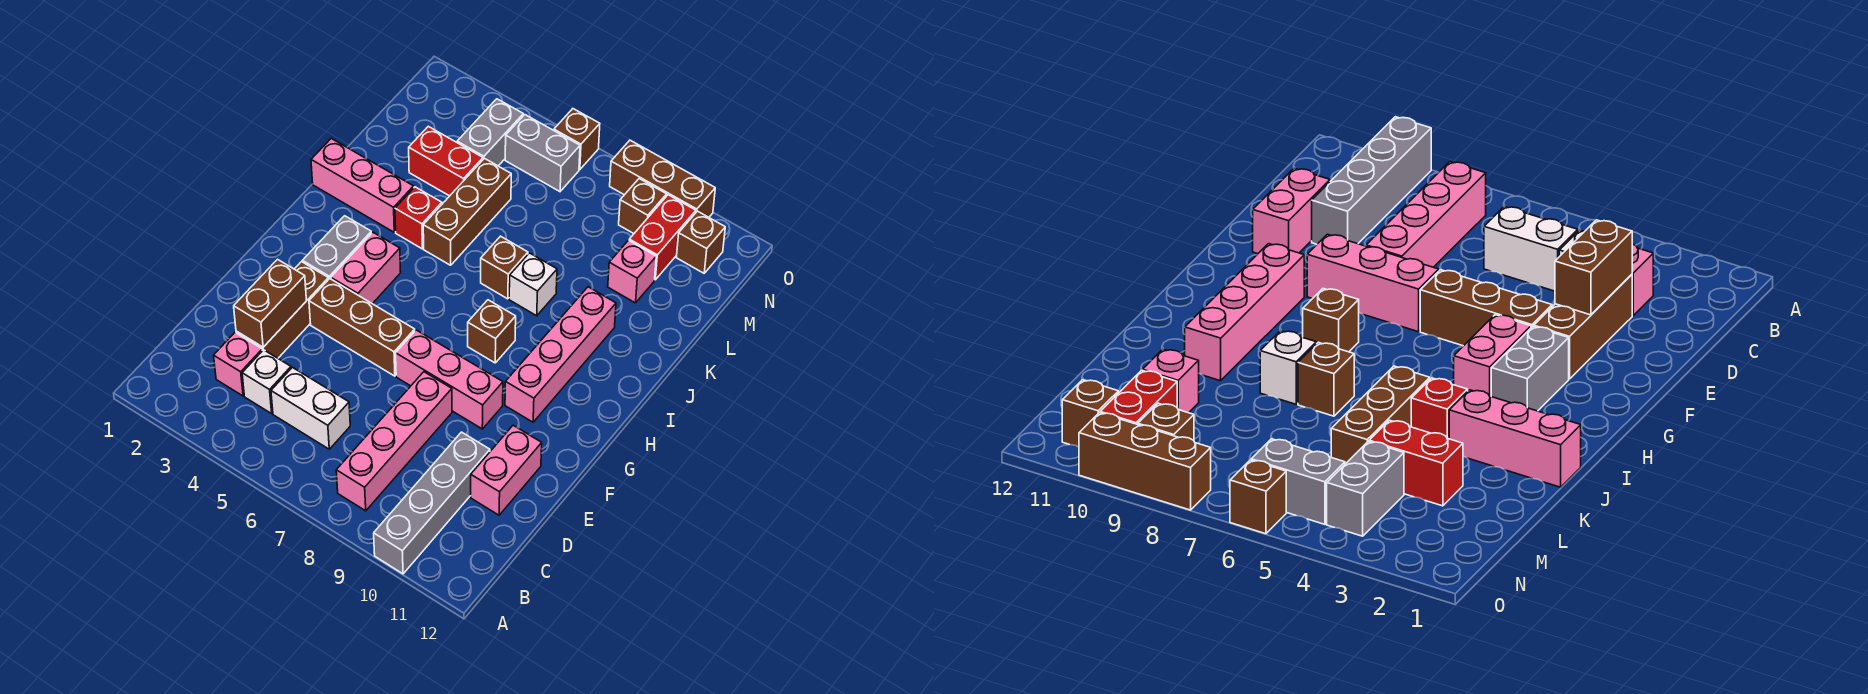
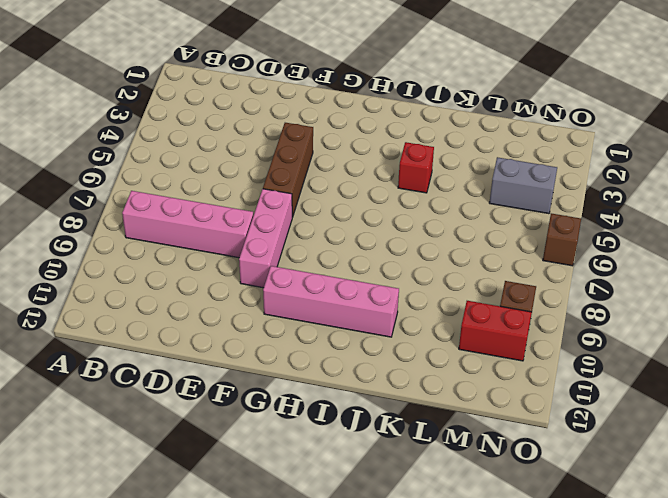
none -> grey 1x4 brick [374,432,490,574]
none -> pink 1x1 brick [214,333,262,396]
none -> white 1x1 brick [242,350,291,414]

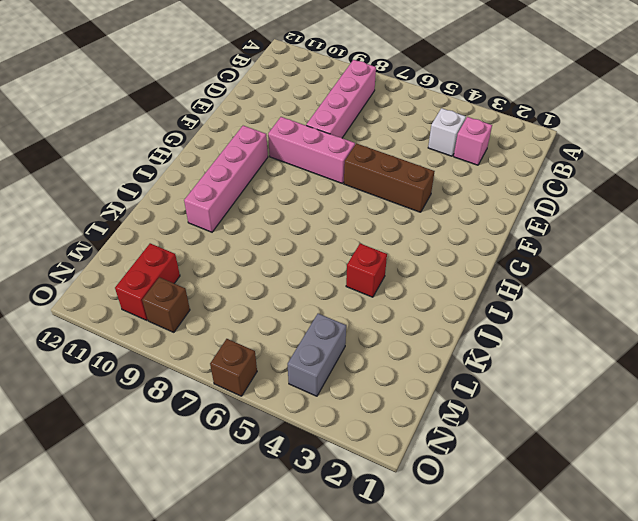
none -> grey 1x4 brick [374,432,490,574]
none -> white 1x2 brick [271,367,350,449]
none -> brown 1x3 brick [236,262,328,358]

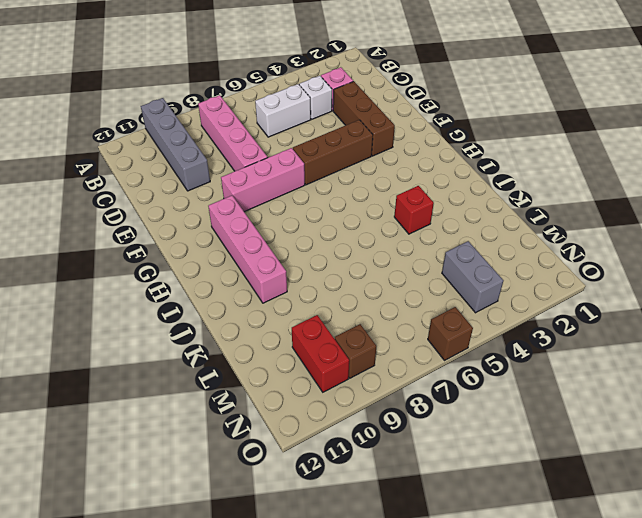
none -> pink 1x2 brick [471,425,542,515]
none -> grey 1x2 brick [303,216,371,280]
none -> pink 1x2 brick [331,232,401,304]

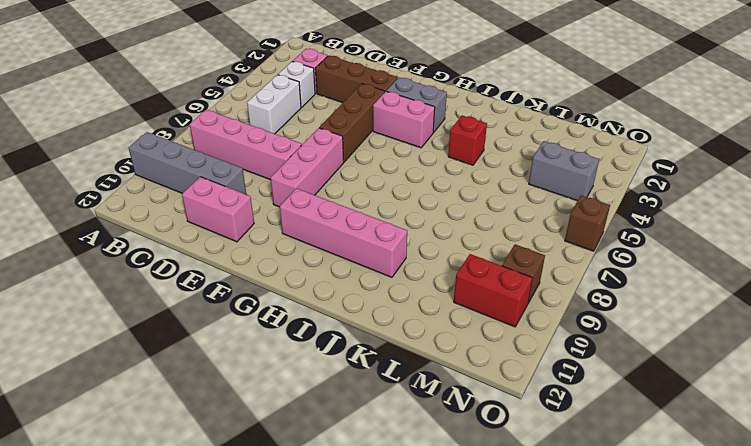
none -> brown 1x1 brick [468,300,516,363]
none -> pink 1x3 brick [311,139,414,232]
none -> brown 1x3 brick [423,159,511,265]

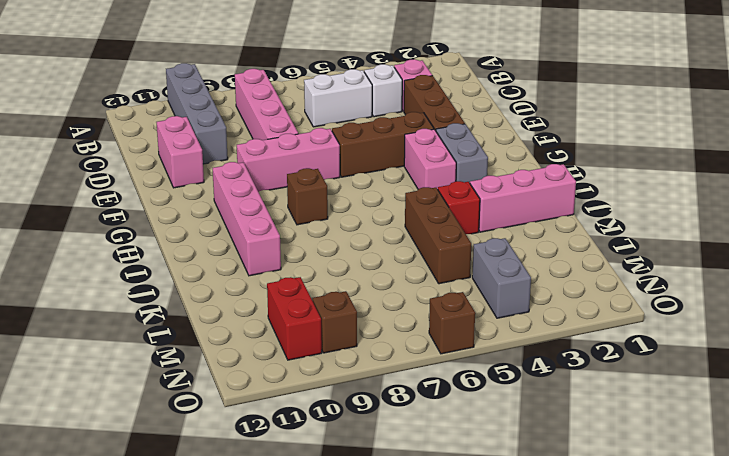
none -> brown 1x1 brick [481,236,528,299]
none -> white 1x1 brick [509,253,557,316]
none -> red 1x2 brick [409,126,483,196]

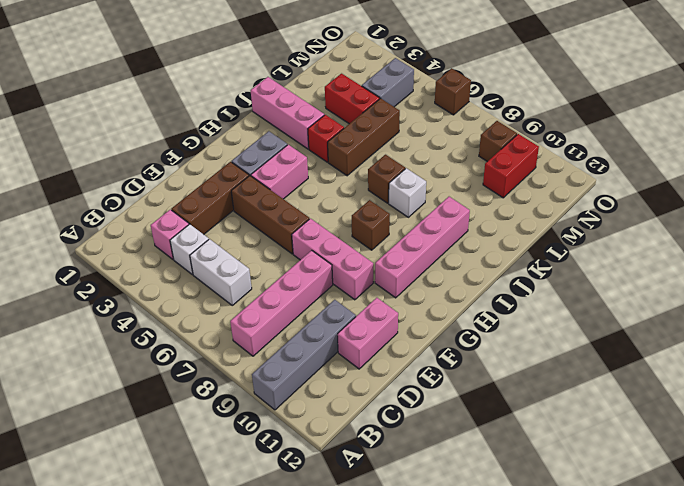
none -> pink 1x1 brick [608,240,656,303]
none -> grey 1x2 brick [505,115,580,191]
none -> brown 1x1 brick [676,211,725,273]

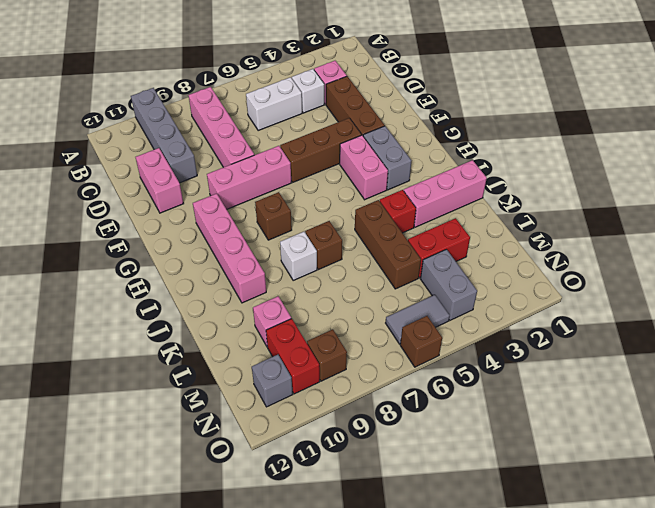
grey 1x2 tile [386,295,450,344] -> grey 1x2 brick [505,115,580,191]
grey 1x1 brick [252,355,293,407] -> brown 1x1 brick [676,211,725,273]
none -> brown 1x3 brick [610,140,715,217]
none -> brown 1x2 brick [234,259,307,347]

